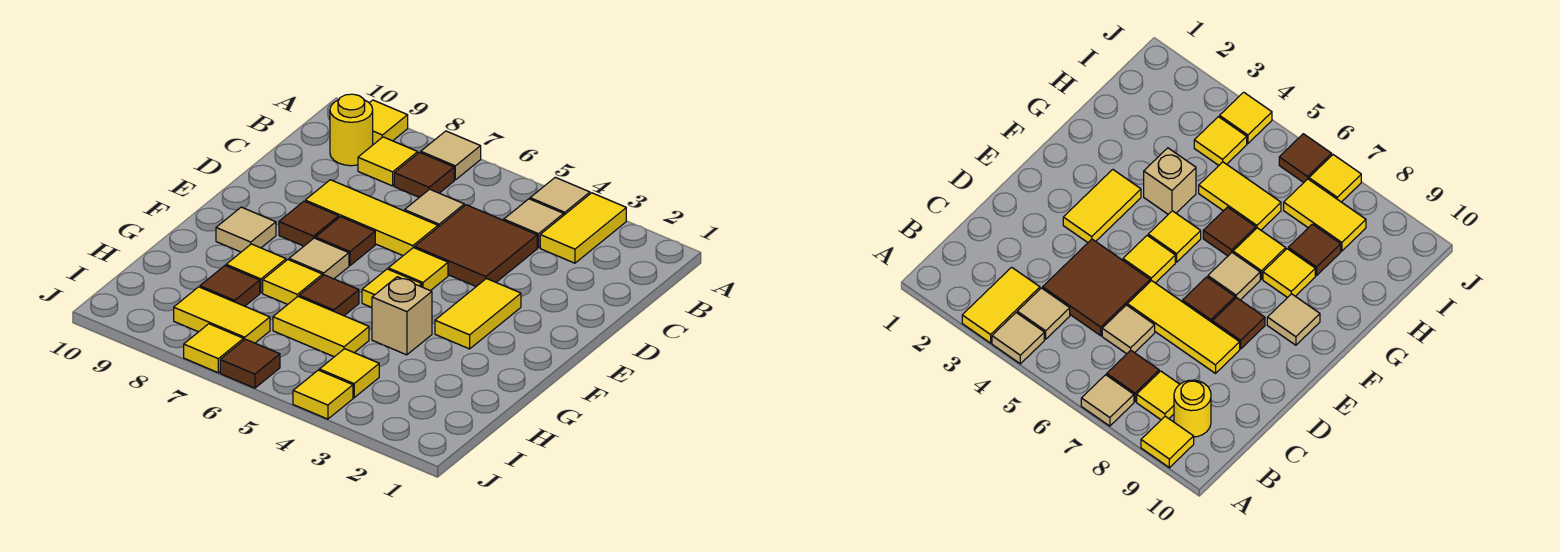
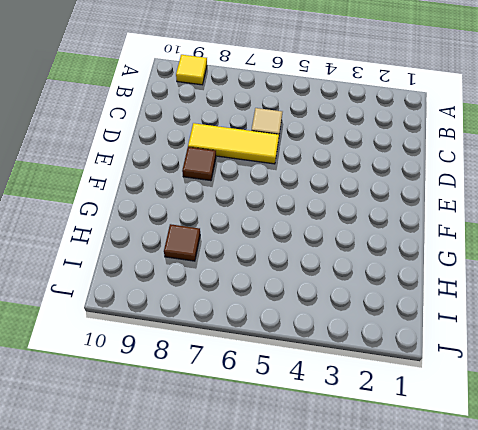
none -> yellow 1x2 tile [540,193,626,263]
none -> tan 1x1 tile [530,177,590,215]
none -> tan 1x1 tile [421,131,481,180]

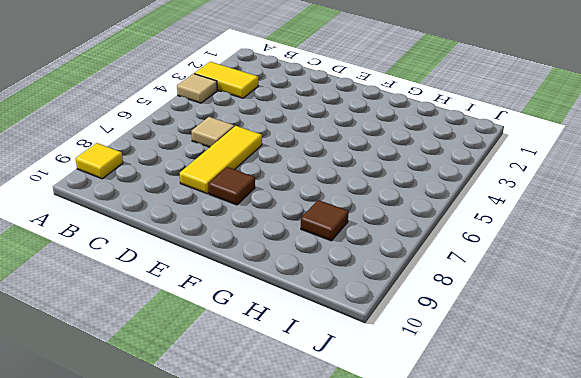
none -> tan 1x1 tile [421,131,481,180]
none -> tan 1x1 tile [504,199,564,248]
none -> brown 1x1 tile [394,152,454,197]

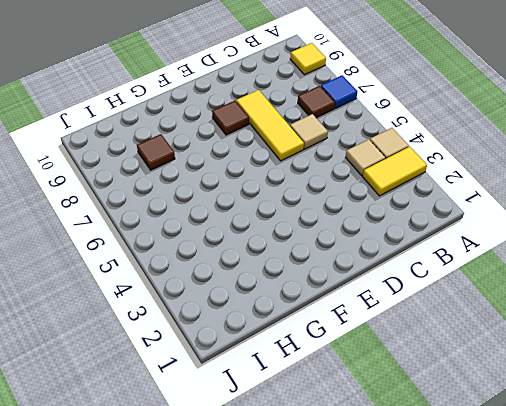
blue 1x1 tile [321,75,357,108] -> tan 1x1 tile [421,131,481,180]
none -> yellow 1x1 tile [358,137,418,186]
none -> yellow 1x1 round brick [330,94,373,166]
none -> brown 2x2 tile [415,205,537,286]

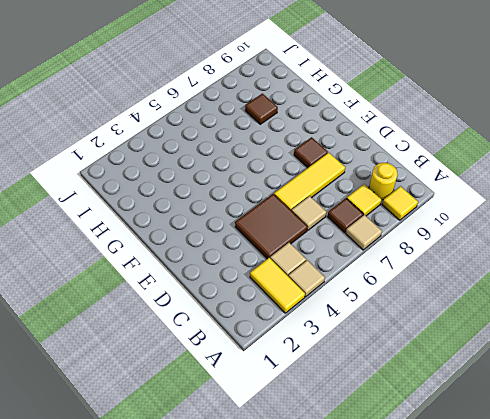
none -> yellow 1x2 tile [435,279,521,349]
none -> yellow 1x1 tile [388,248,448,291]
none -> brown 1x1 tile [315,217,375,266]

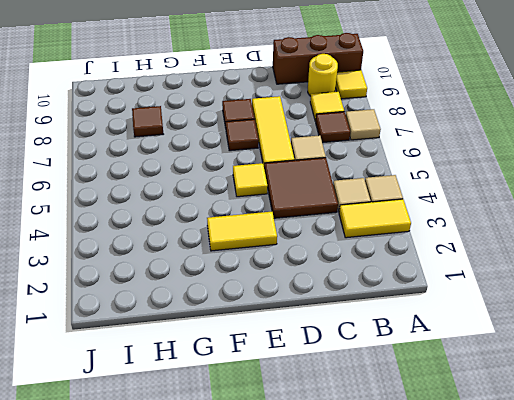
brown 1x3 brick [273,33,363,84] -> none
none -> yellow 1x1 tile [362,269,422,307]
none -> tan 1x1 tile [289,238,349,279]
none -> tan 1x1 tile [216,207,276,252]

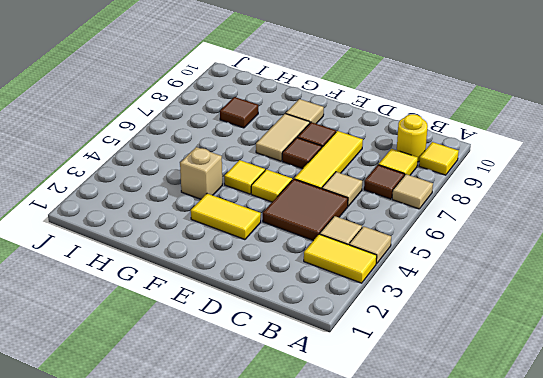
tan 1x2 tile [256,114,310,161] -> tan 1x1 tile [289,238,349,279]
none -> brown 1x1 tile [299,275,359,316]
none -> yellow 1x1 tile [263,260,323,304]
none -> yellow 1x1 tile [226,244,286,293]

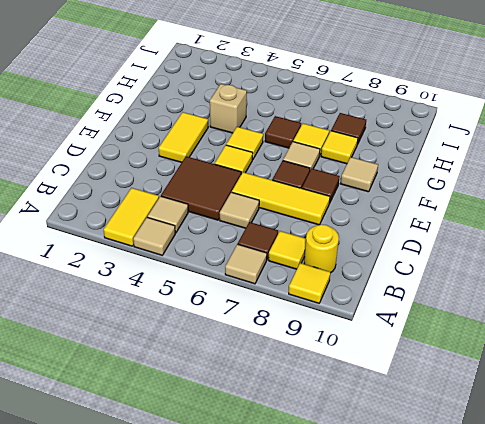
none -> yellow 1x2 tile [273,297,369,357]
none -> yellow 1x1 tile [319,349,379,398]
none -> yellow 1x2 tile [174,287,270,343]

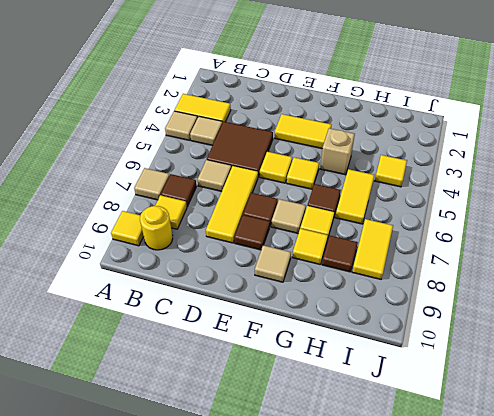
none -> yellow 1x1 tile [293,370,353,419]
none -> brown 1x1 tile [220,339,280,388]
none -> yellow 1x1 tile [184,324,244,373]

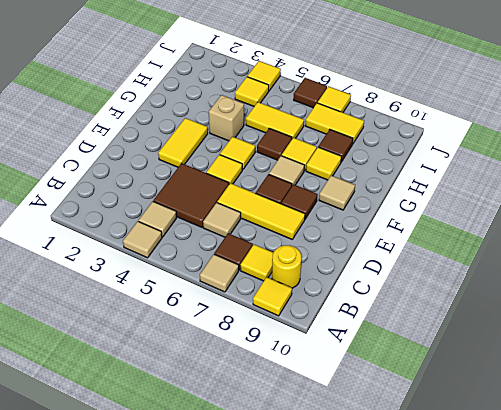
none -> yellow 1x2 tile [540,193,626,263]

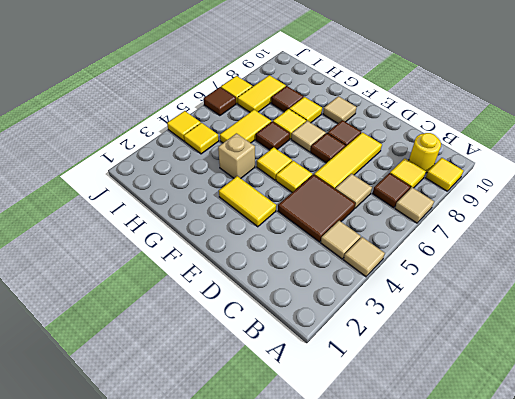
none -> yellow 1x2 tile [540,193,626,263]

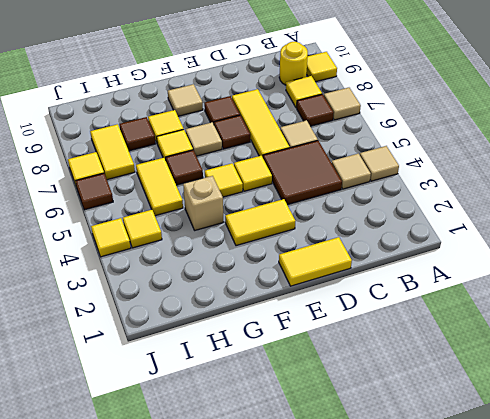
yellow 1x2 tile [279,237,352,286] -> yellow 1x2 tile moved to [540,193,626,263]

